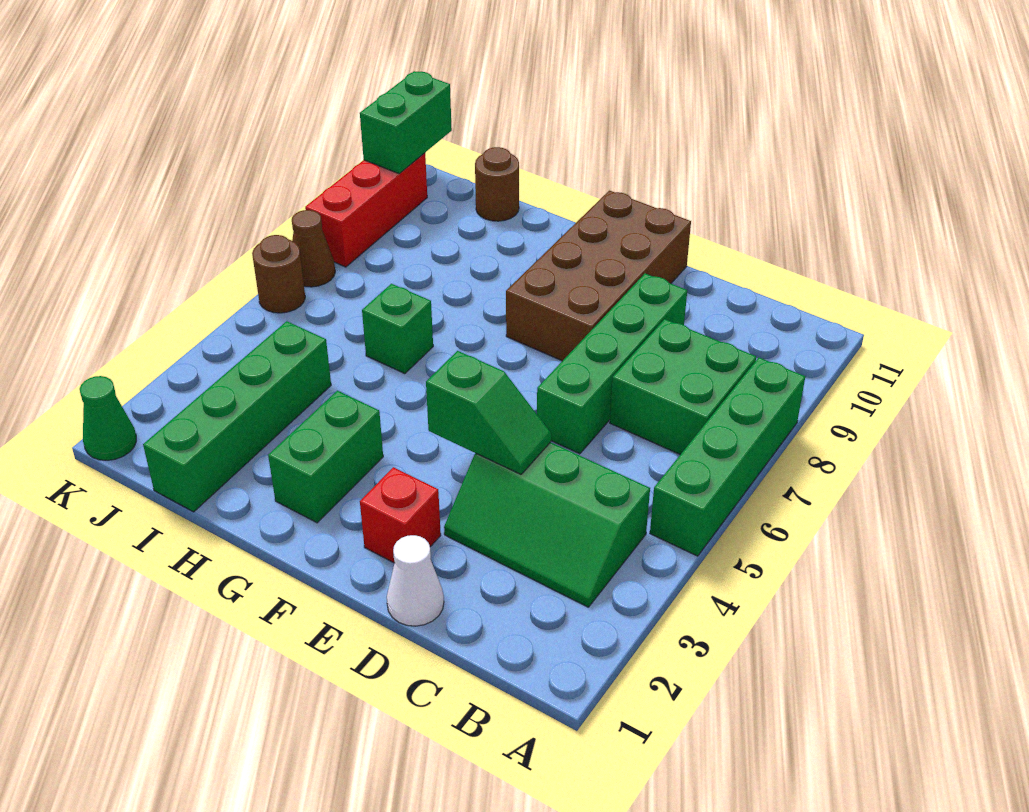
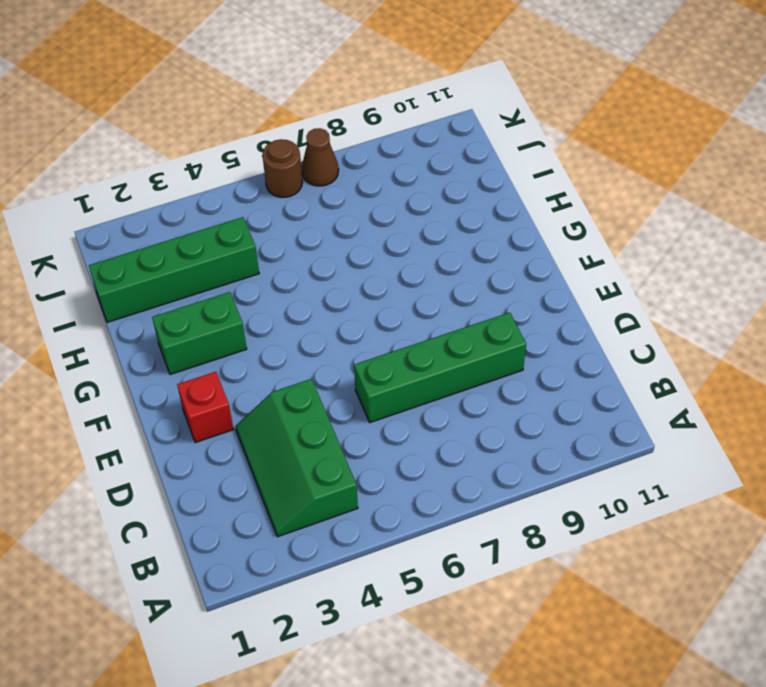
none -> green 1x4 brick [650,358,805,556]
none -> green 2x2 brick [610,319,756,455]
none -> white 1x1 cone [387,535,444,626]

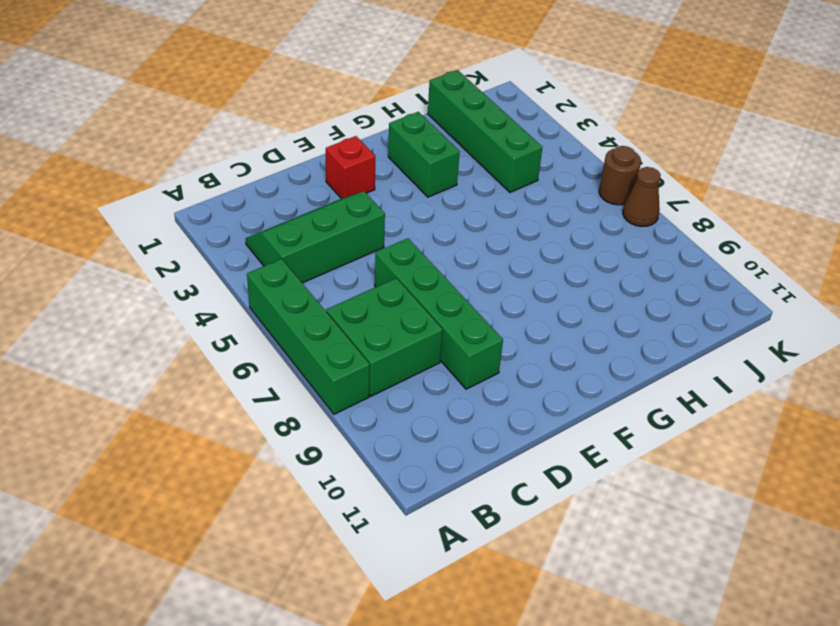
none -> white 1x1 cone [387,535,444,626]
none -> brown 2x4 brick [506,191,691,361]
none -> green 1x1 brick [362,284,433,374]

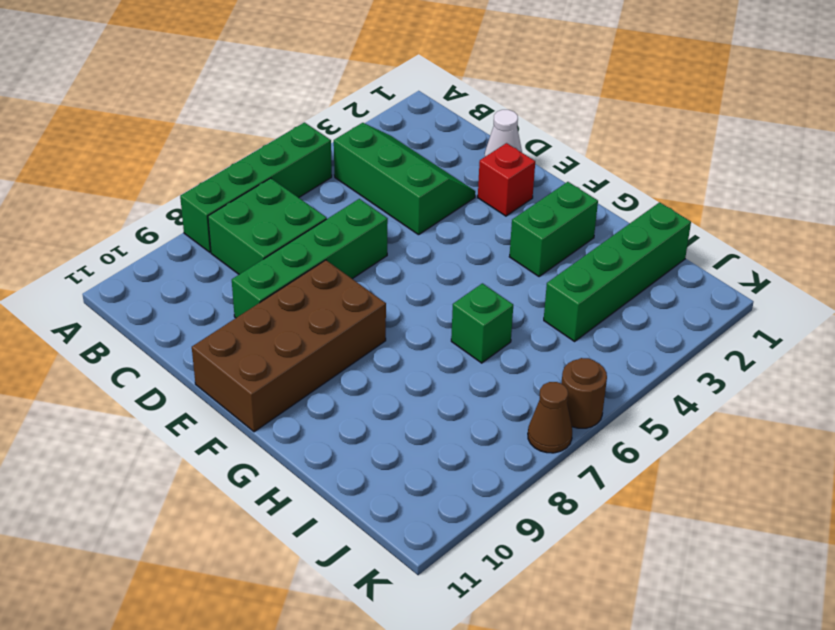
none -> brown 1x1 round brick [475,147,519,221]
none -> green 1x1 cone [80,376,136,460]
none -> red 1x3 brick [305,153,427,267]

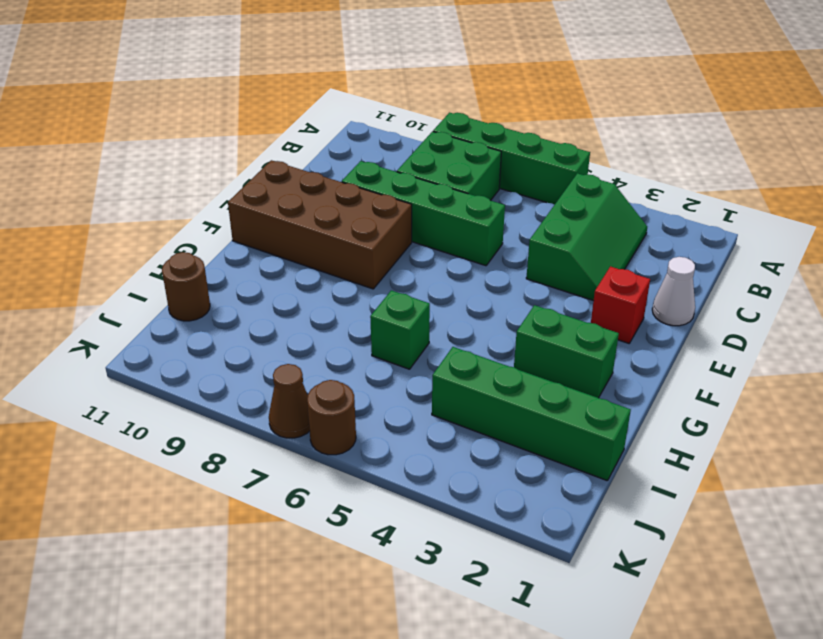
none -> green 1x1 cone [80,376,136,460]
none -> red 1x3 brick [305,153,427,267]
none -> green 1x2 slope [426,351,551,474]

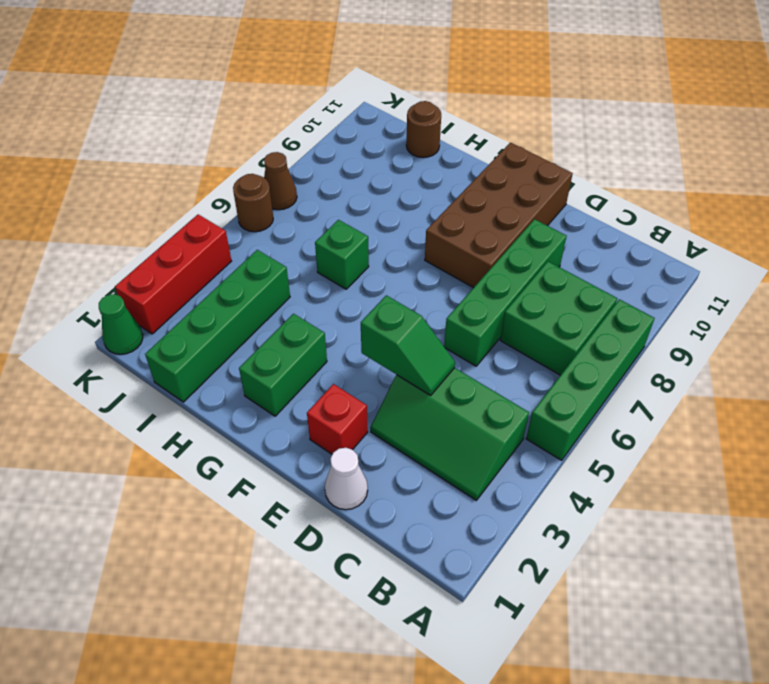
red 1x3 brick [115,215,231,334] -> red 1x3 brick moved to [305,153,427,267]
none -> green 1x2 brick [360,71,452,174]

